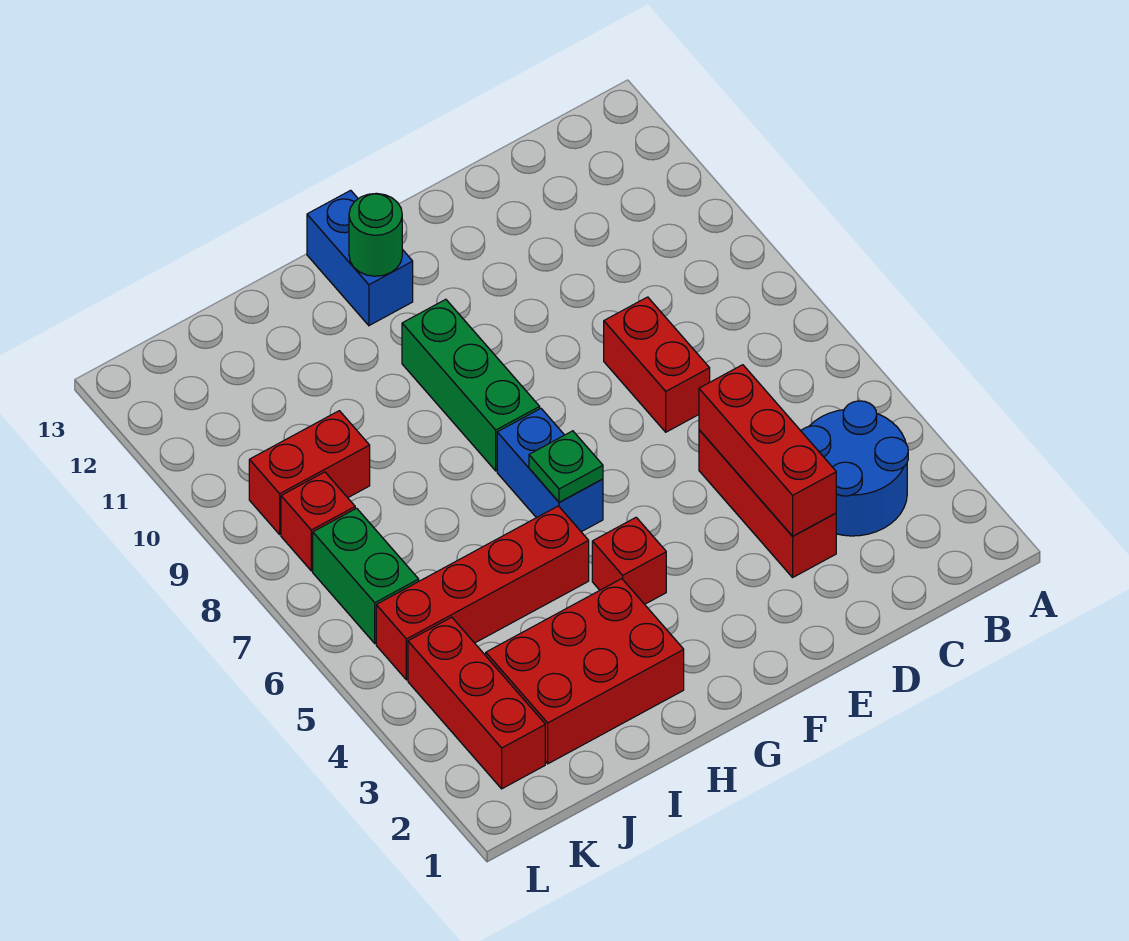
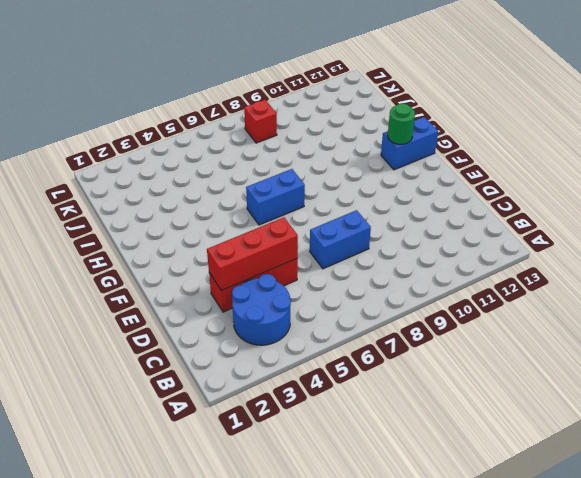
blue 1x2 brick [310,210,371,269] -> red 1x2 brick [604,297,710,432]
none -> red 1x1 brick [592,517,666,604]
none -> green 1x3 brick [402,299,540,471]
none -> red 2x3 brick [486,579,684,764]

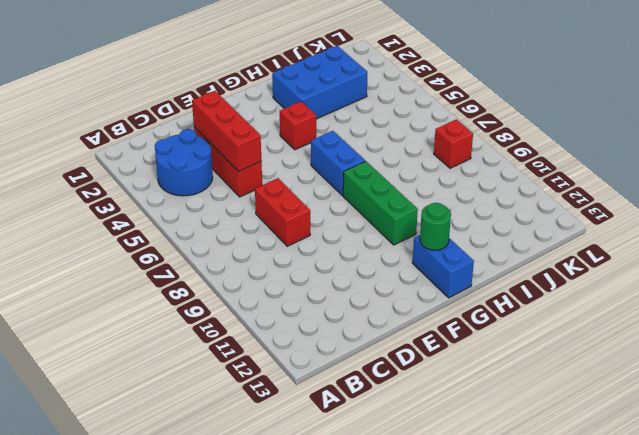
blue 2x3 brick [272,46,368,119] -> red 2x3 brick [486,579,684,764]
none -> red 1x4 brick [376,506,589,680]
none -> red 1x2 brick [249,411,370,534]
none -> red 1x3 brick [408,617,545,789]

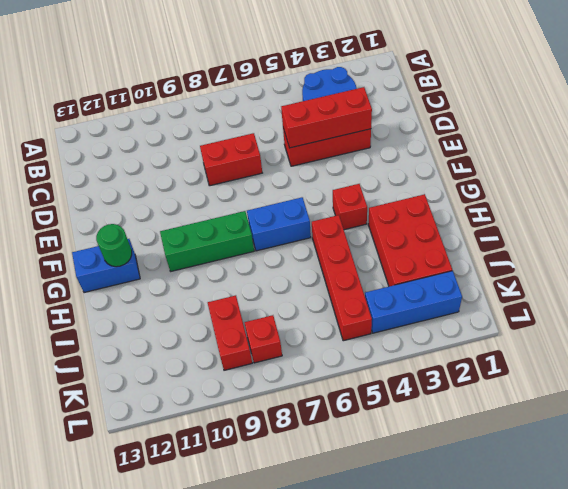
blue 1x3 brick [365,271,462,333] -> red 1x3 brick [408,617,545,789]
none -> green 1x2 brick [313,508,419,643]
none -> green 1x1 plate [529,431,603,502]

